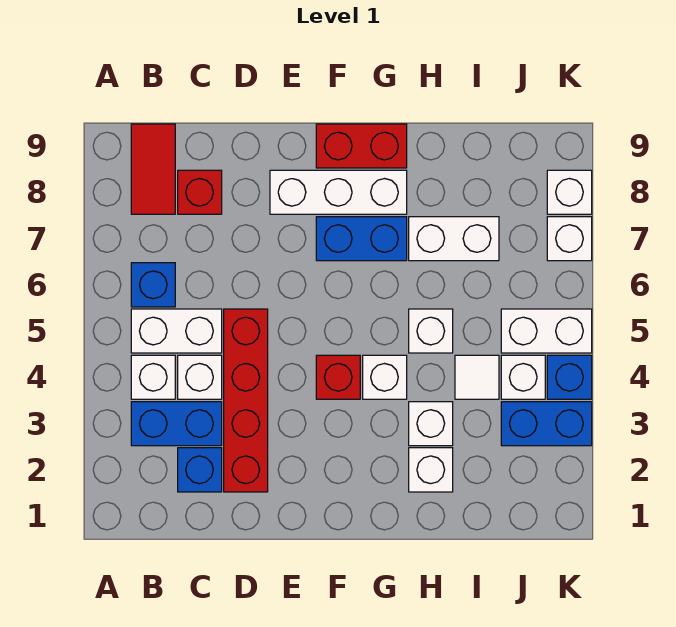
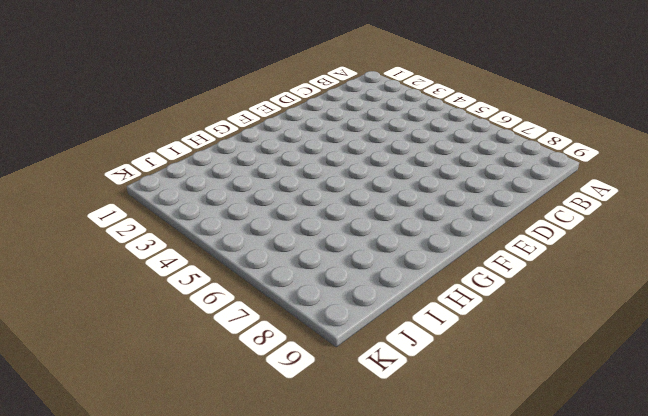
none -> blue 1x2 brick [131,402,222,446]
none -> white 1x1 brick [131,355,175,399]
none -> white 1x2 brick [131,309,222,353]

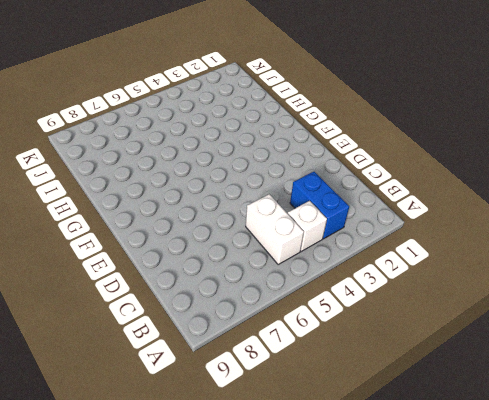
none -> blue 1x1 brick [131,263,175,307]
none -> red 1x2 tile [131,124,175,214]
none -> blue 1x1 brick [178,448,222,492]

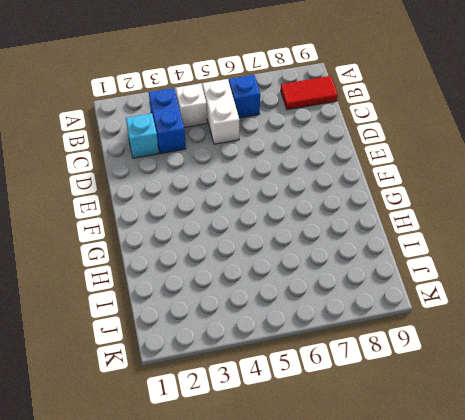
cyan 1x1 brick [126,113,159,158] -> blue 1x1 brick [178,448,222,492]
none -> white 1x1 brick [178,355,222,399]
none -> red 1x1 brick [178,170,222,214]
none -> red 1x4 brick [224,309,268,492]

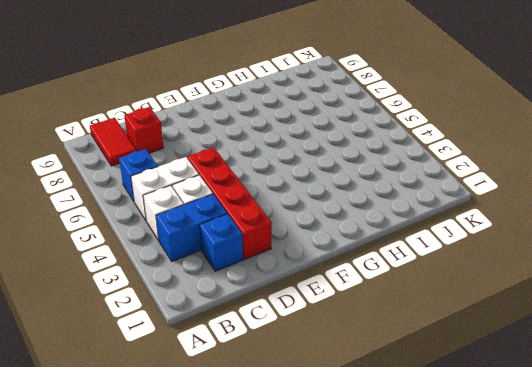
none -> white 1x3 brick [270,170,407,214]
none -> red 1x1 brick [316,355,360,399]
none -> blue 1x2 brick [316,217,407,261]

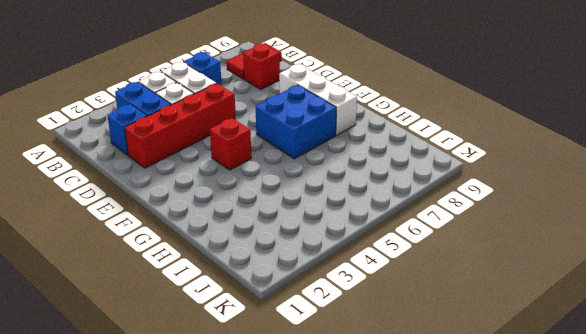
blue 2x2 brick [255,85,336,159] -> blue 1x2 brick [316,217,407,261]
none -> red 1x2 brick [316,124,407,168]
none -> white 1x1 brick [363,355,407,399]
none -> white 1x1 brick [409,448,453,492]

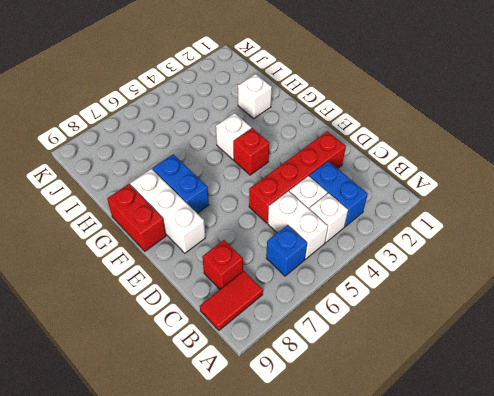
none -> blue 1x1 brick [178,448,222,492]
none -> white 1x1 brick [409,402,453,446]
none -> white 1x1 brick [409,309,453,353]

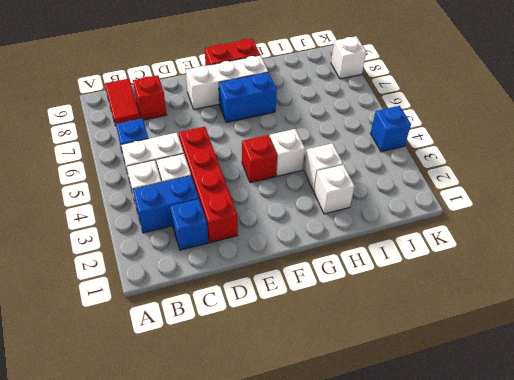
none -> white 1x1 brick [409,309,453,353]
none -> white 1x2 brick [409,217,499,261]
none -> white 1x1 tile [455,355,499,399]

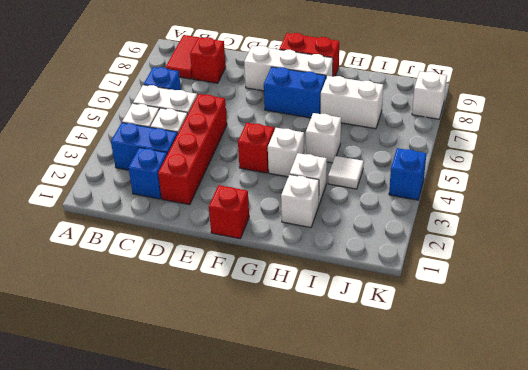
red 1x1 brick [209,185,249,239] -> none
none -> blue 1x2 brick [501,402,592,446]
none -> white 1x1 brick [501,355,545,399]
none -> white 1x2 brick [501,309,592,353]

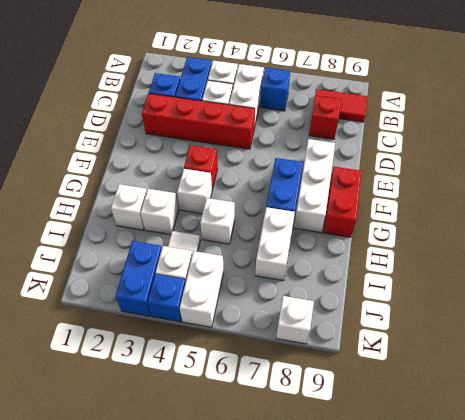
none -> white 1x1 brick [547,217,592,261]

